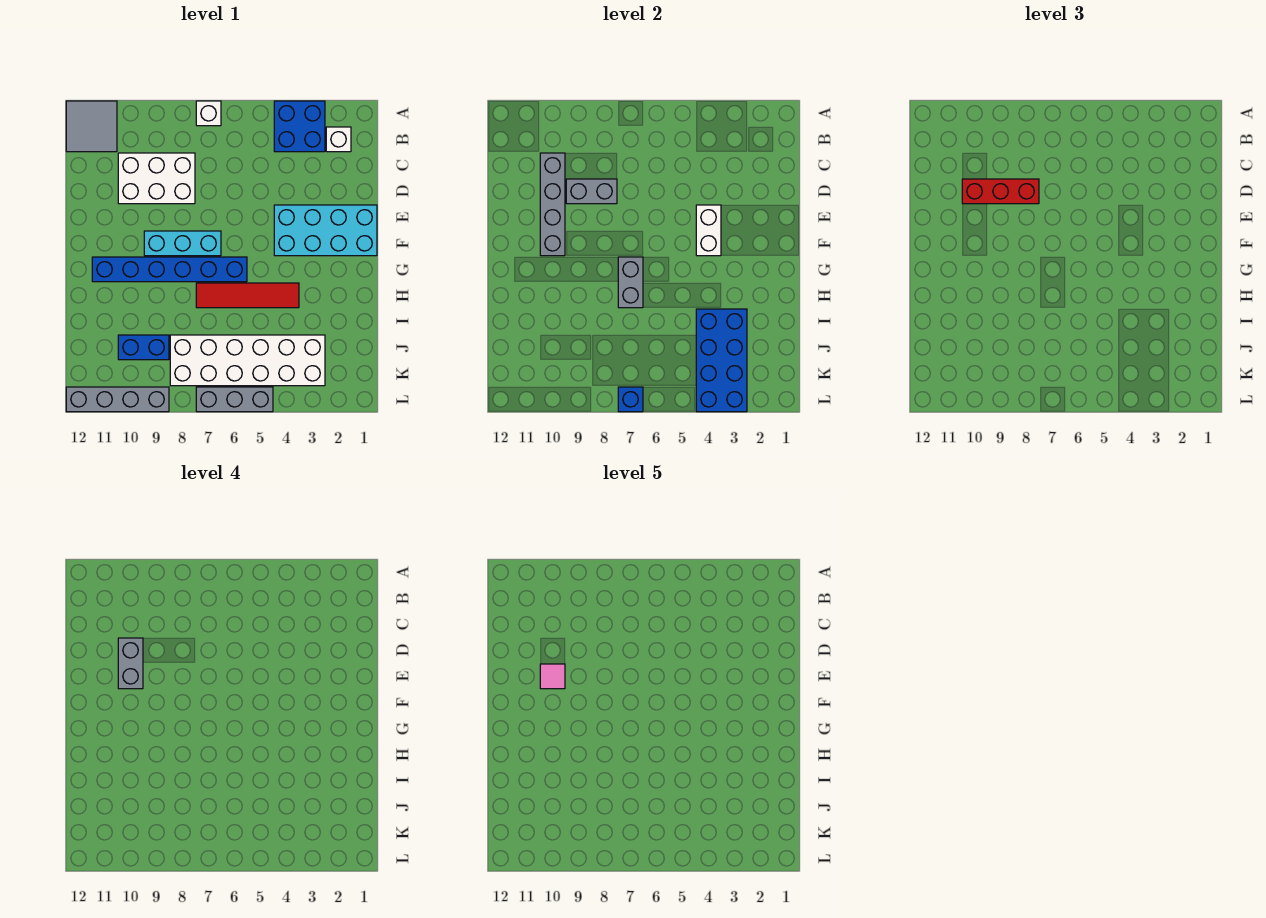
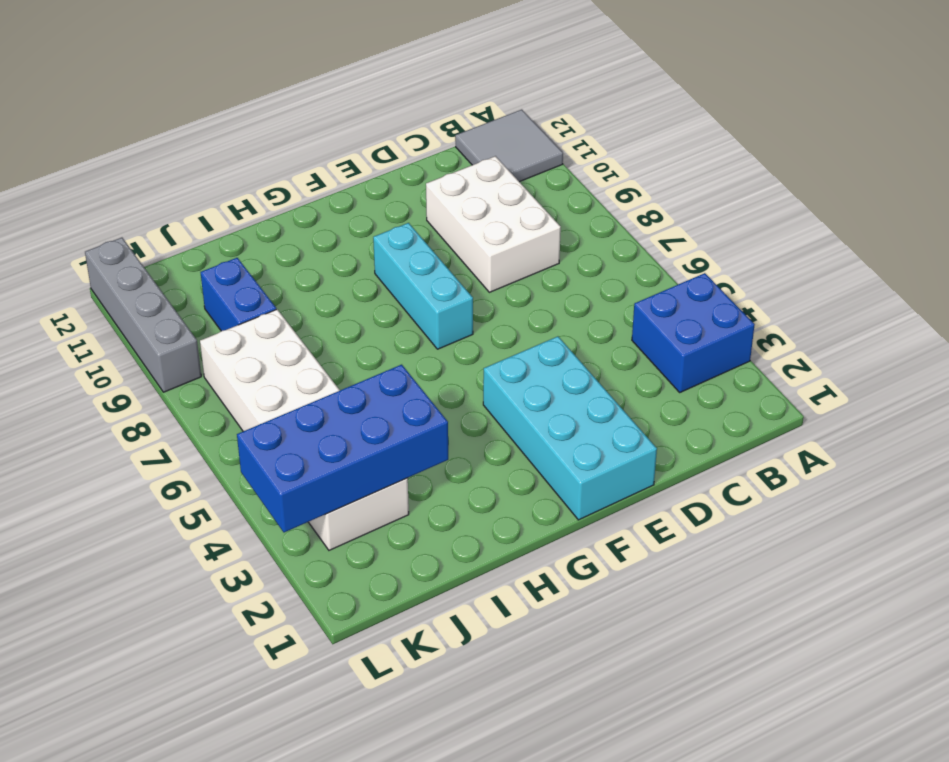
none -> white 1x1 brick [196,101,221,126]
none -> white 1x1 brick [326,127,351,152]
none -> blue 1x6 brick [92,257,247,282]

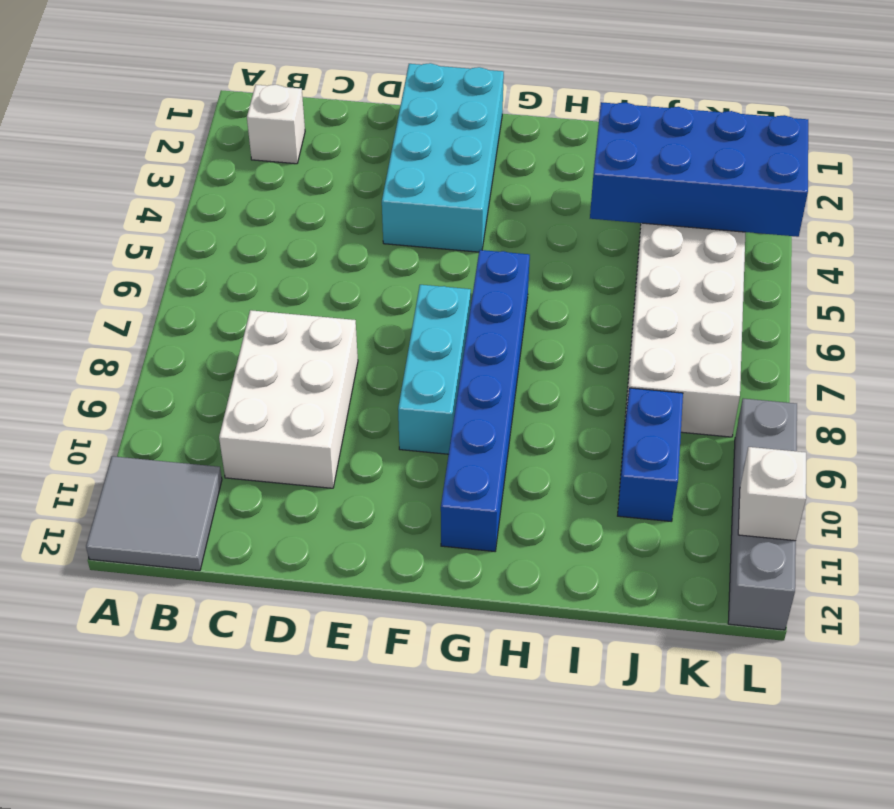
white 1x1 brick [738,447,806,541] -> white 1x1 brick moved to [196,101,221,126]
none -> blue 2x2 brick [274,101,325,152]
none -> red 1x4 tile [196,283,299,308]
none -> grey 1x3 brick [196,387,273,412]

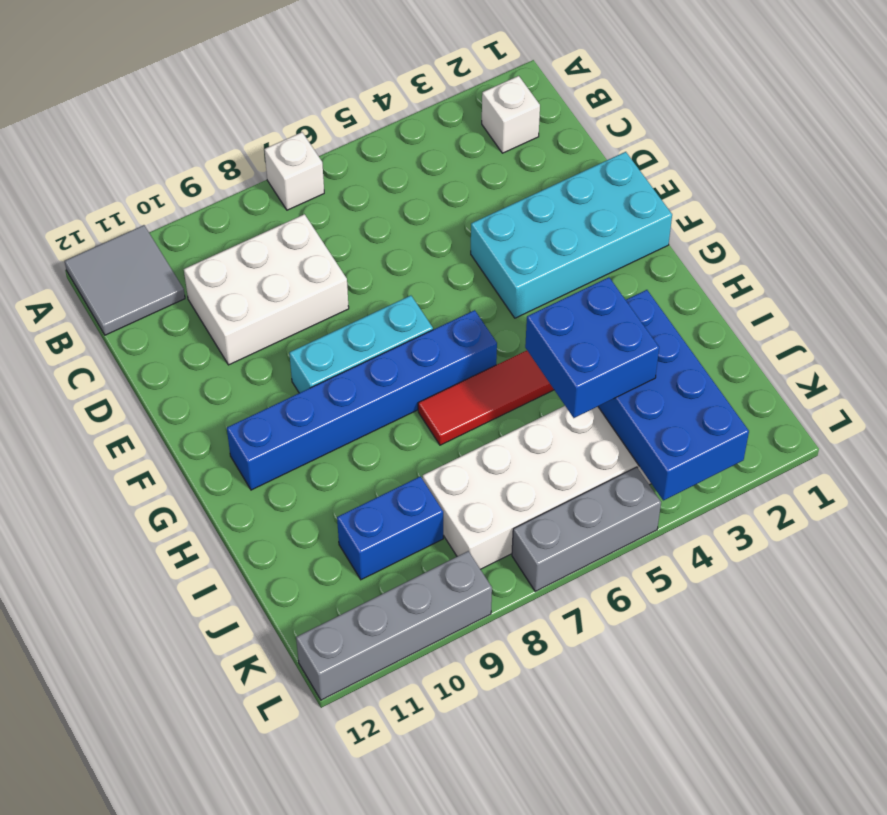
blue 2x2 brick [525,277,659,418] -> blue 2x2 brick moved to [274,101,325,152]
none -> grey 1x4 brick [540,153,565,256]
none -> grey 1x2 brick [566,179,617,204]
none -> white 1x2 brick [696,205,721,256]

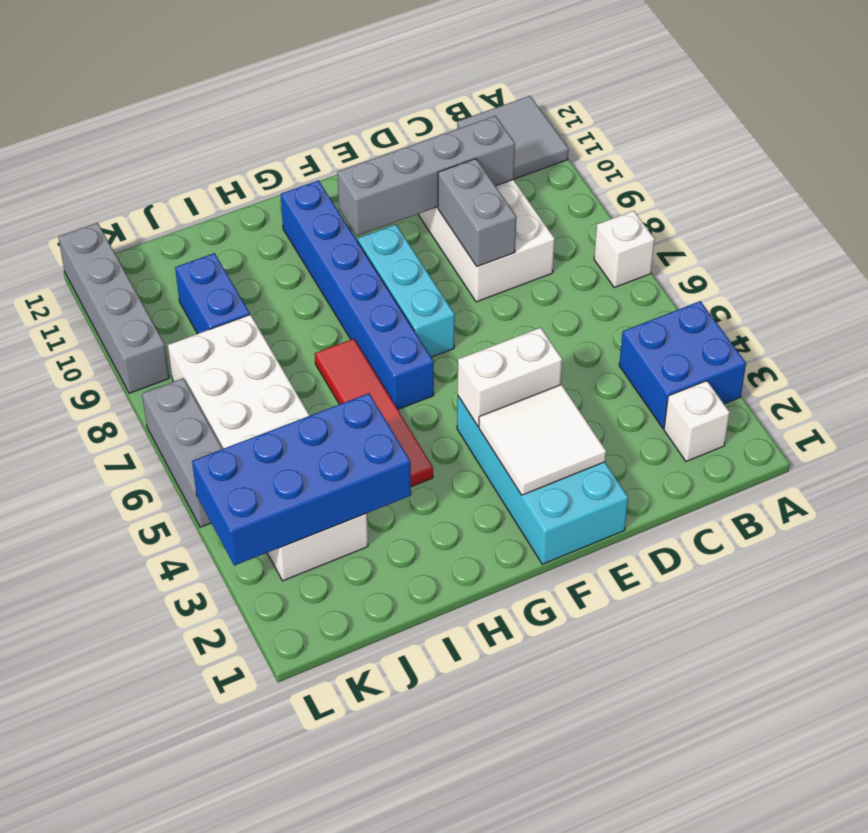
white 2x2 tile [479,385,606,495] -> none
none -> grey 1x2 brick [618,257,643,308]
none -> blue 1x1 brick [618,387,643,412]
none -> red 1x3 brick [962,179,1039,204]

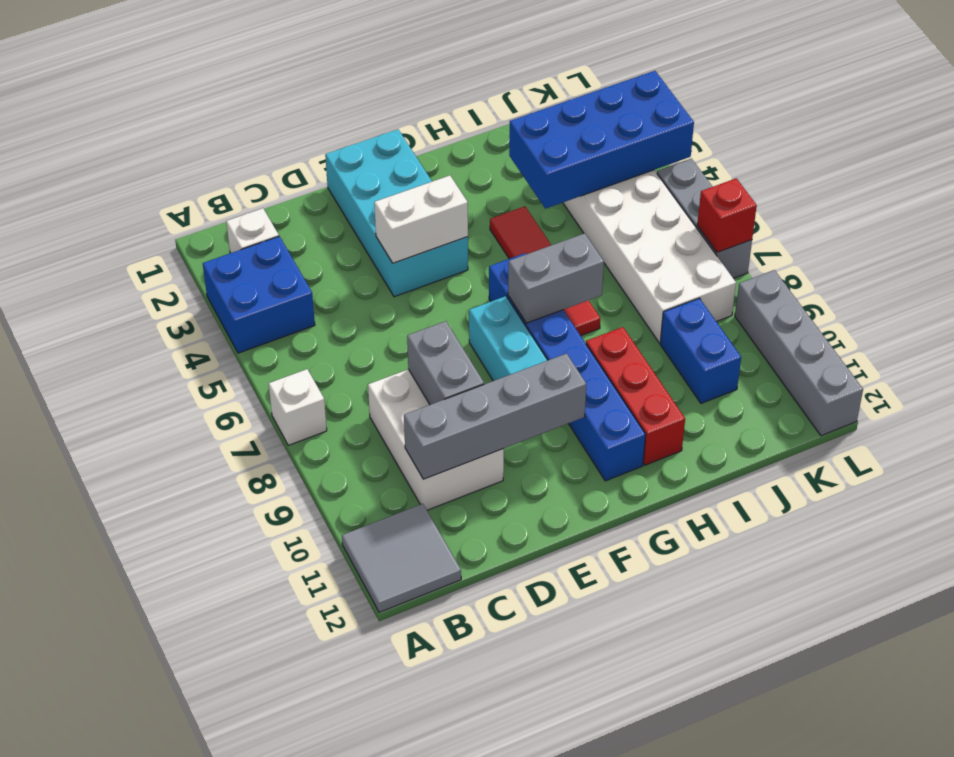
red 1x3 brick [586,327,685,465] -> red 1x3 brick moved to [962,179,1039,204]
red 1x1 brick [697,178,757,252] -> blue 1x1 brick [618,387,643,412]
none -> grey 1x2 brick [118,638,143,689]
none -> pink 1x1 tile [540,664,565,689]

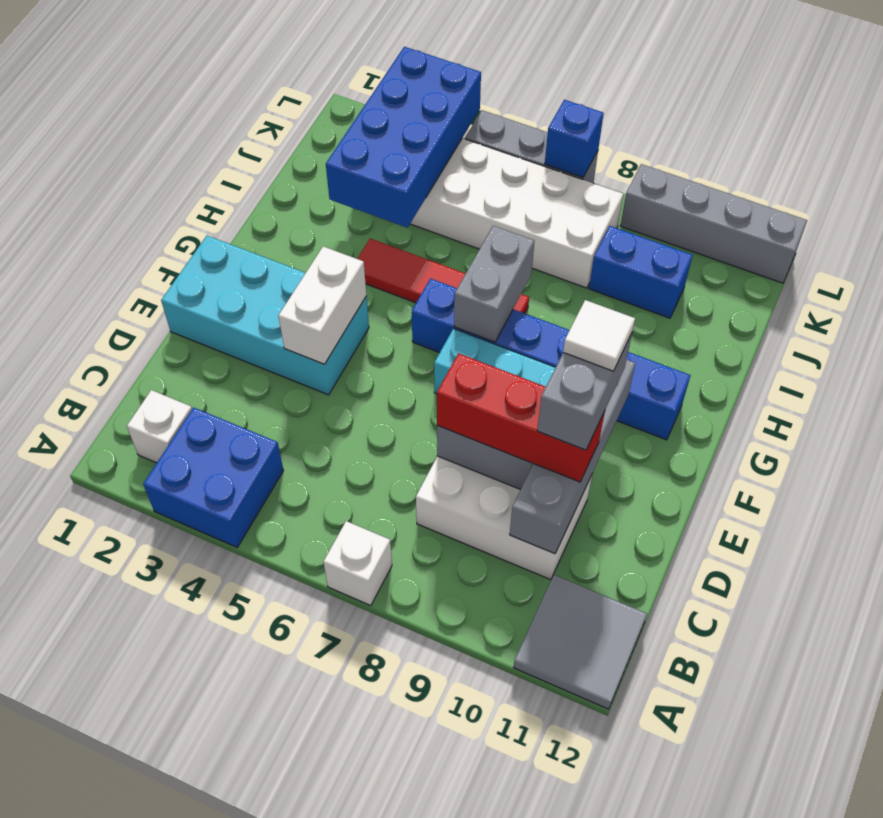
white 1x1 tile [563,300,635,371] -> pink 1x1 tile [540,664,565,689]

